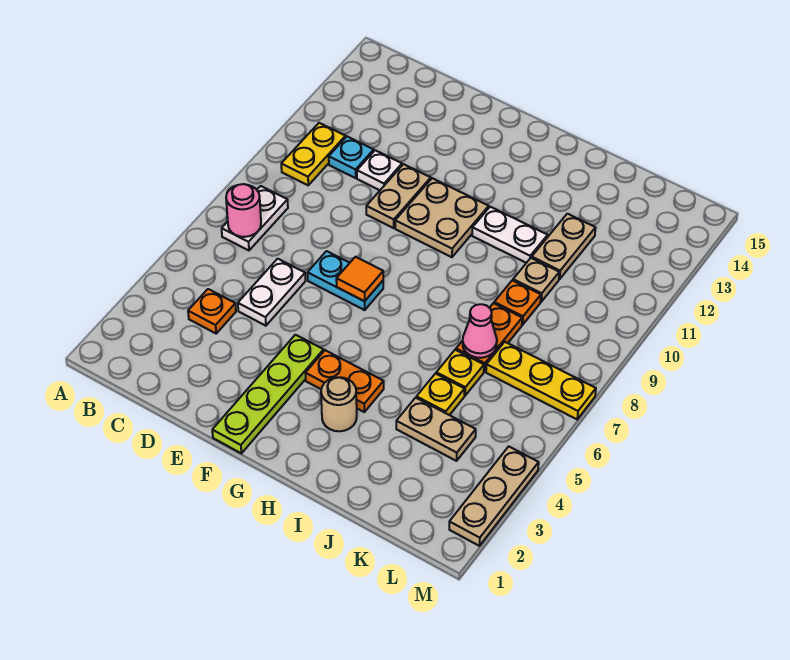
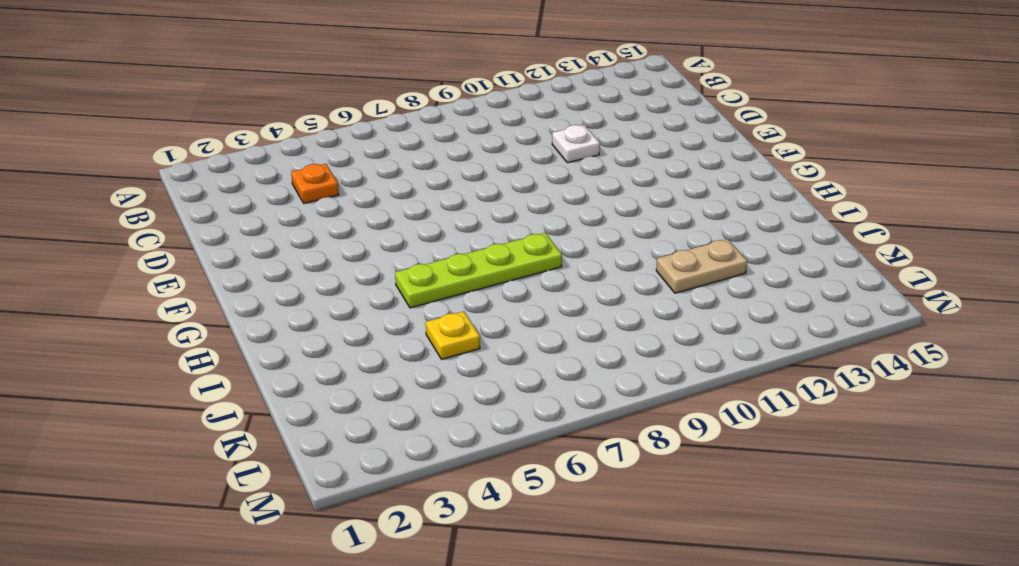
lime 1x4 plate [395,233,562,308] -> lime 1x4 plate moved to [212,335,324,453]
none -> white 1x2 plate [222,186,288,250]
none -> yellow 1x2 plate [281,123,346,185]
none -> cyan 1x1 plate [329,137,374,178]

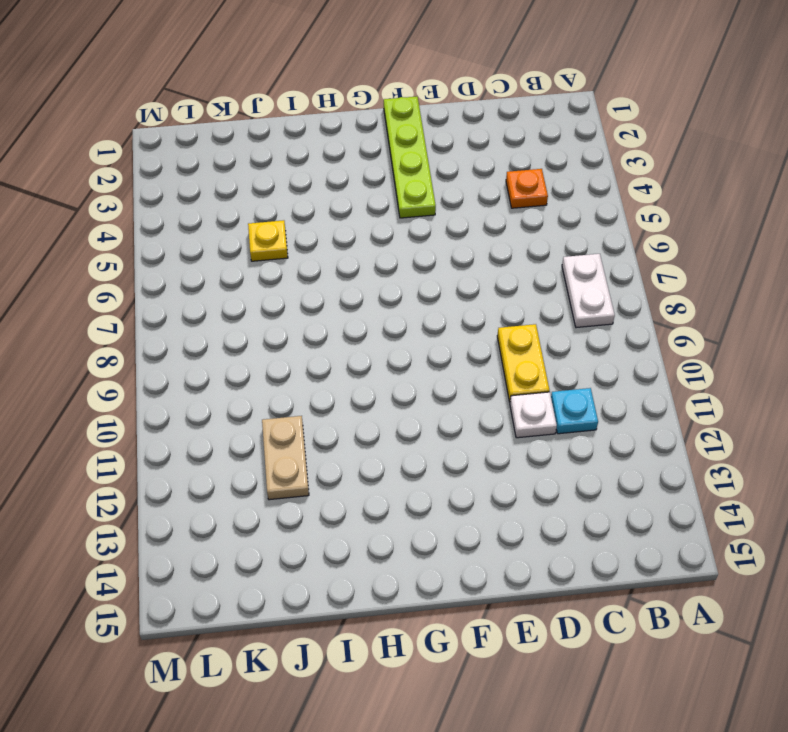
yellow 1x2 plate [497,324,550,402] -> yellow 1x2 plate moved to [281,123,346,185]
none -> white 1x2 plate [238,259,305,326]
none -> cyan 1x2 plate [308,251,383,310]
none -> tan 1x2 plate [366,164,431,228]

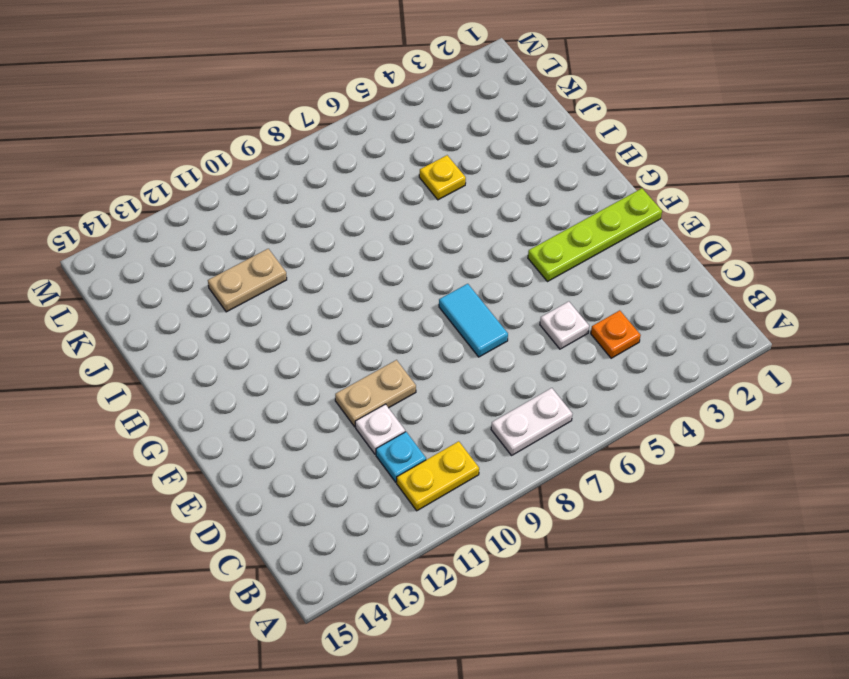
white 1x1 plate [540,302,589,349] -> white 1x2 plate [238,259,305,326]
cyan 1x2 tile [439,284,508,357] -> cyan 1x2 plate [308,251,383,310]
none -> tan 2x2 plate [395,178,489,257]
none -> orange 1x2 plate [306,350,384,412]
none -> tan 1x1 round brick [321,377,357,431]

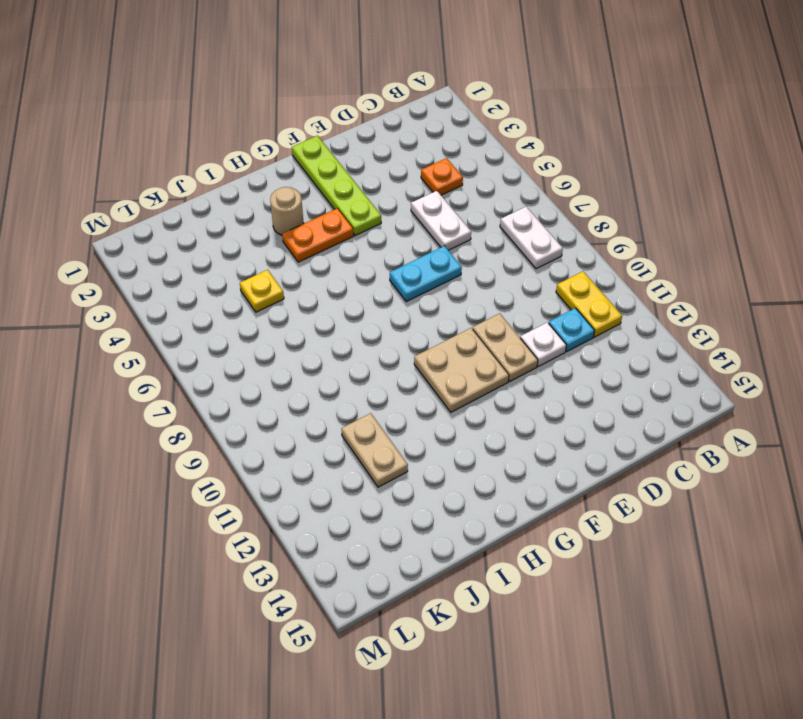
none -> white 1x2 plate [472,207,548,263]
none -> tan 1x2 plate [396,398,476,461]
none -> yellow 1x1 plate [436,350,484,396]

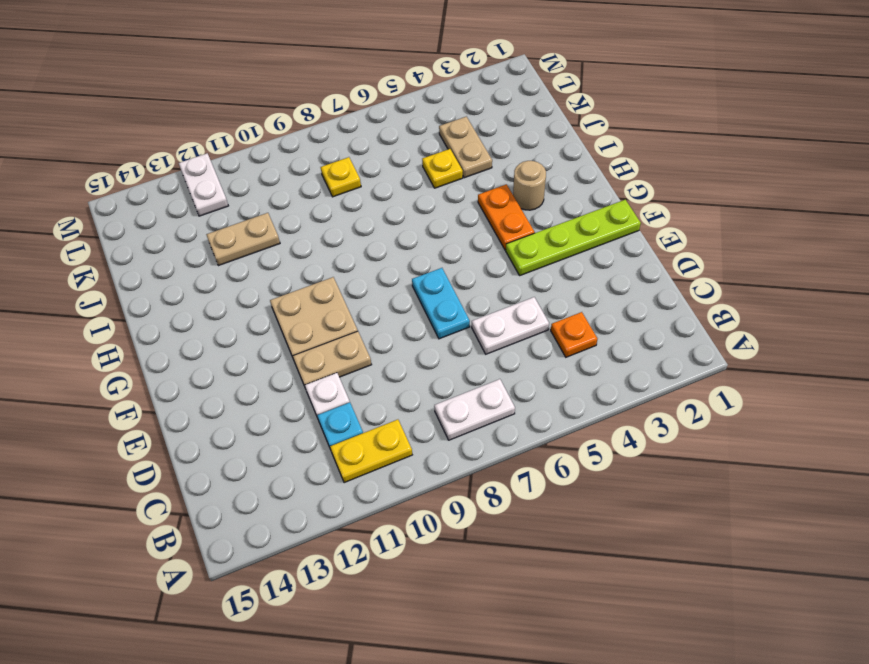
yellow 1x1 plate [321,157,361,197] -> yellow 1x1 plate moved to [436,350,484,396]
white 1x2 plate [179,153,228,216] -> white 1x2 plate moved to [472,207,548,263]
none -> orange 1x2 plate [456,303,522,372]
none -> orange 1x1 plate [494,280,541,325]
none -> tan 1x1 plate [513,258,559,302]

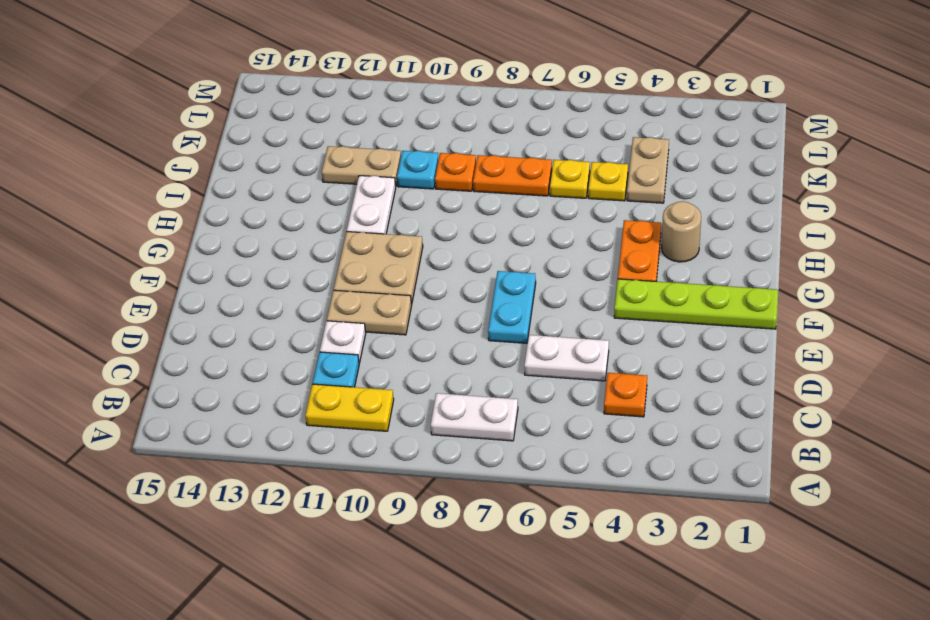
cyan 1x1 plate [397,151,438,189] -> tan 1x1 plate [513,258,559,302]
none -> yellow 1x3 plate [486,342,596,419]
none -> tan 1x3 plate [449,446,539,546]
none -> pink 1x1 round brick [226,184,261,237]

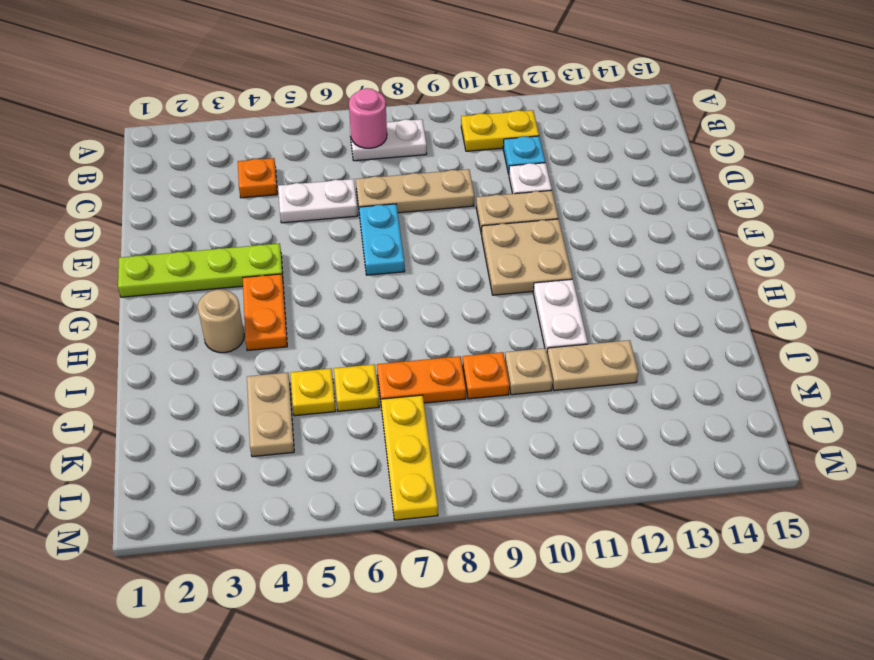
tan 1x3 plate [356,169,474,215] -> tan 1x3 plate moved to [449,446,539,546]
none -> orange 1x1 tile [336,257,383,301]
none -> pink 1x1 cone [463,304,497,358]

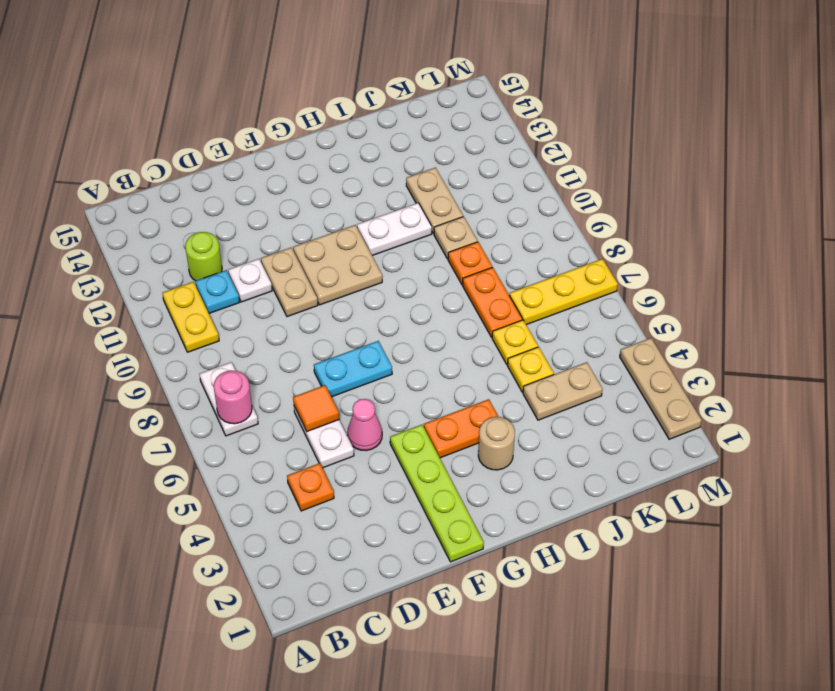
lime 1x1 round brick [185,232,222,281] -> none
orange 1x1 tile [293,385,339,431] -> orange 1x1 tile moved to [336,257,383,301]
pink 1x1 cone [347,399,382,451] -> pink 1x1 cone moved to [463,304,497,358]

